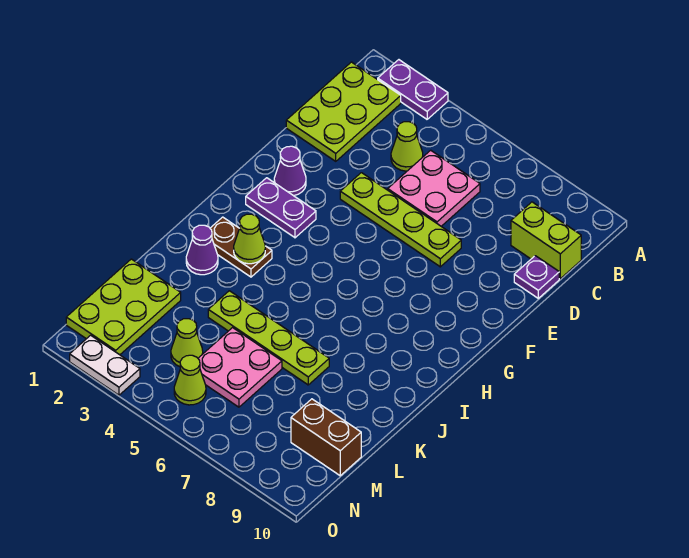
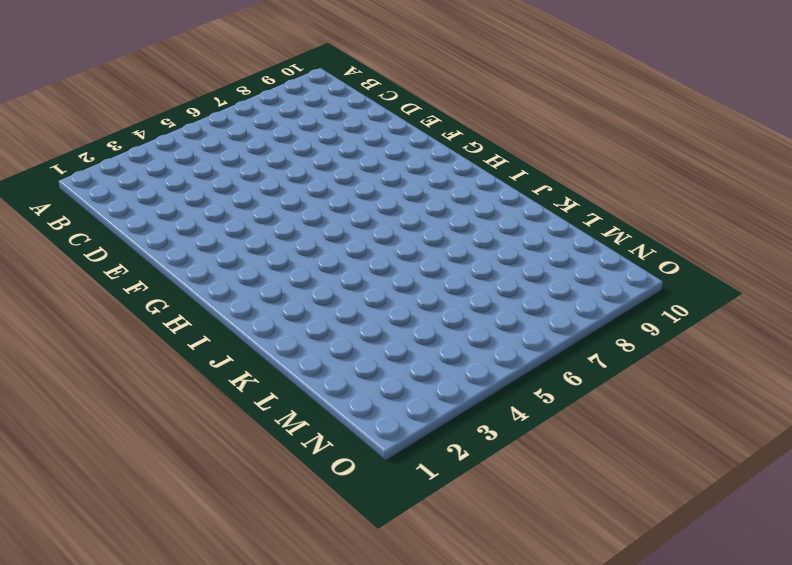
none -> purple 1x2 plate [378,60,448,119]
none -> lime 2x3 plate [286,62,401,161]
none -> lime 1x1 cone [391,122,423,171]

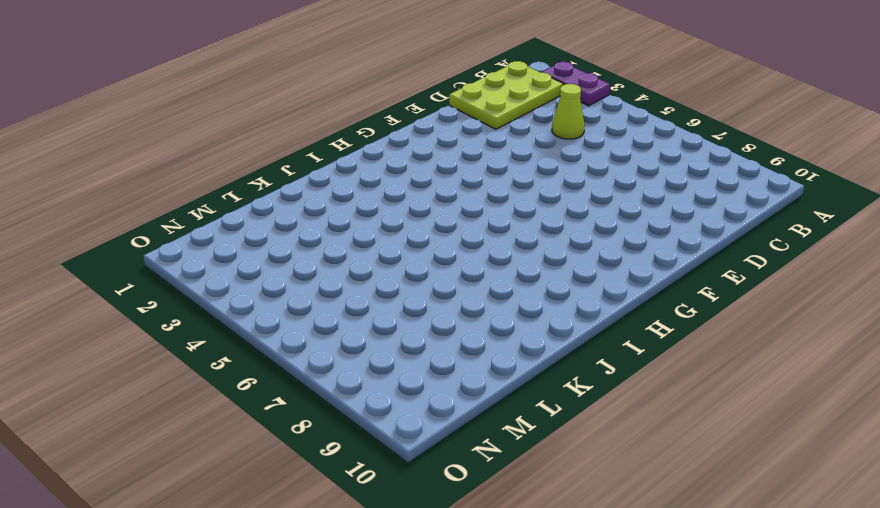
none -> pink 2x2 plate [388,150,480,226]
none -> lime 1x2 brick [511,202,581,279]
none -> purple 1x1 plate [514,256,559,298]

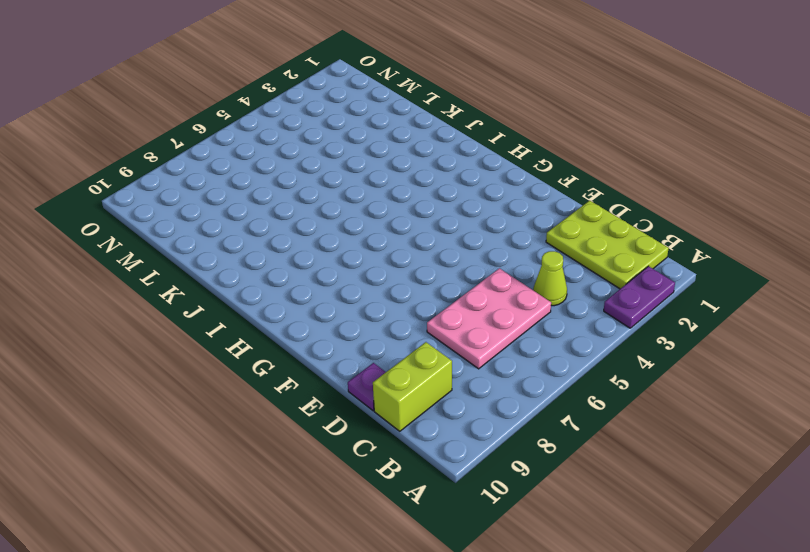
pink 2x3 plate [427,268,551,369] -> pink 2x2 plate [388,150,480,226]
none -> lime 1x4 plate [340,173,461,267]
none -> purple 1x1 cone [274,146,306,196]
none -> purple 1x2 plate [246,178,316,238]

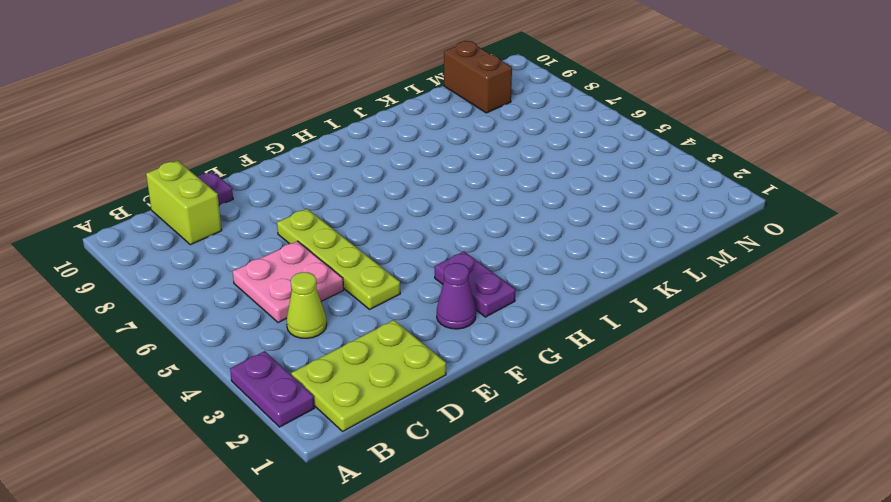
none -> brown 1x2 plate [210,217,272,277]
none -> purple 1x1 cone [186,225,218,275]
none -> lime 1x4 plate [208,291,329,385]

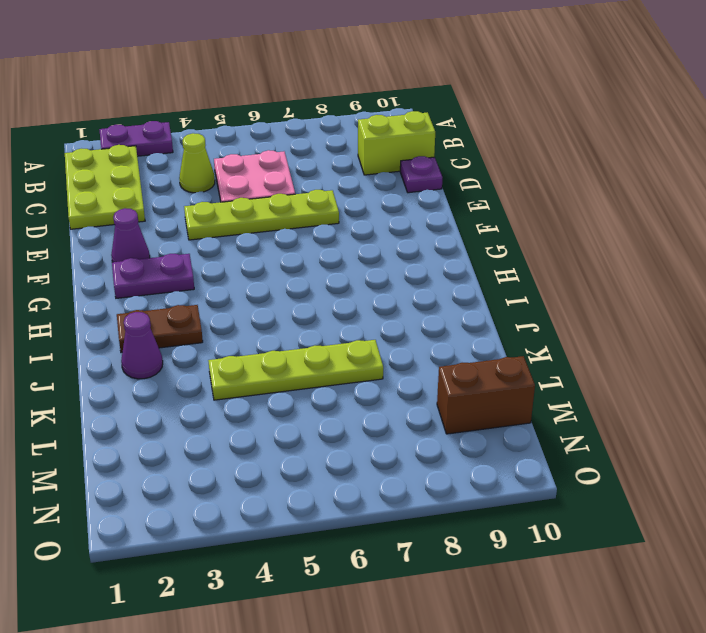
none -> lime 2x3 plate [66,259,181,355]
none -> pink 2x2 plate [198,328,282,407]
none -> lime 1x1 cone [171,319,203,367]

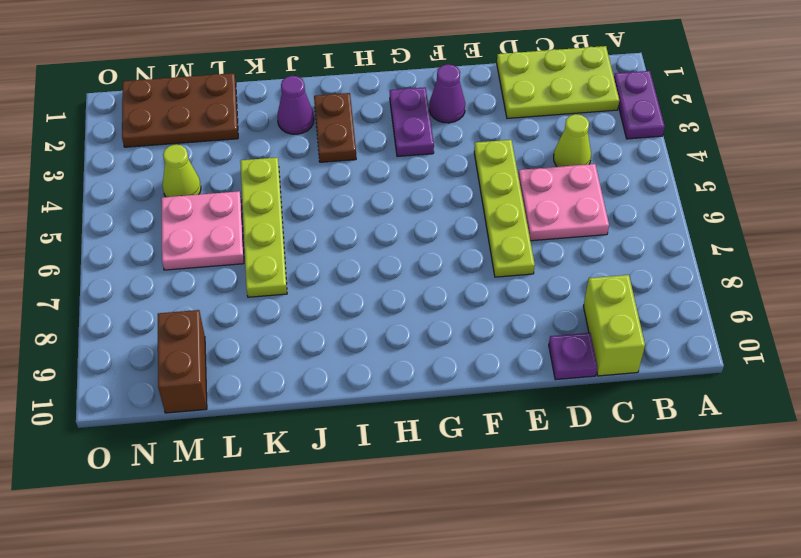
brown 2x3 plate [122,73,238,147] -> lime 2x3 plate [66,259,181,355]
none -> lime 1x1 cone [174,355,206,405]
none -> white 1x2 plate [70,335,140,395]
none -> lime 1x1 cone [234,214,265,264]

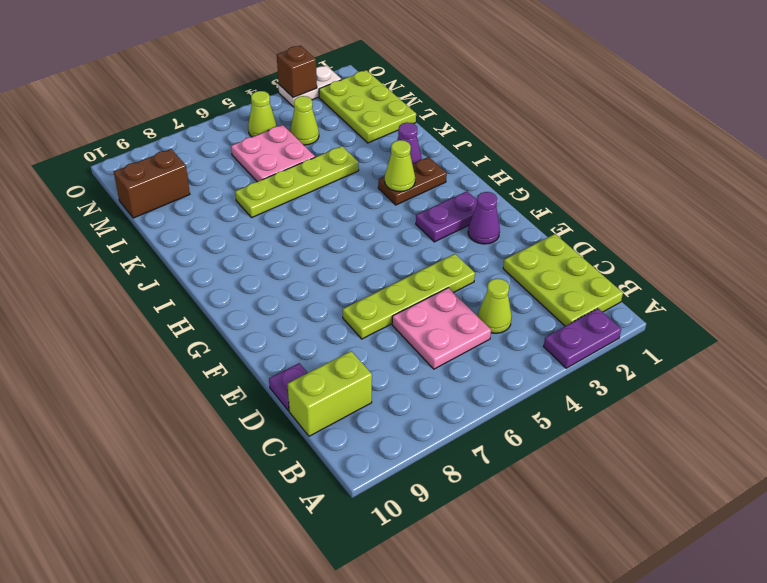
brown 1x1 brick [277,45,317,98] -> none

